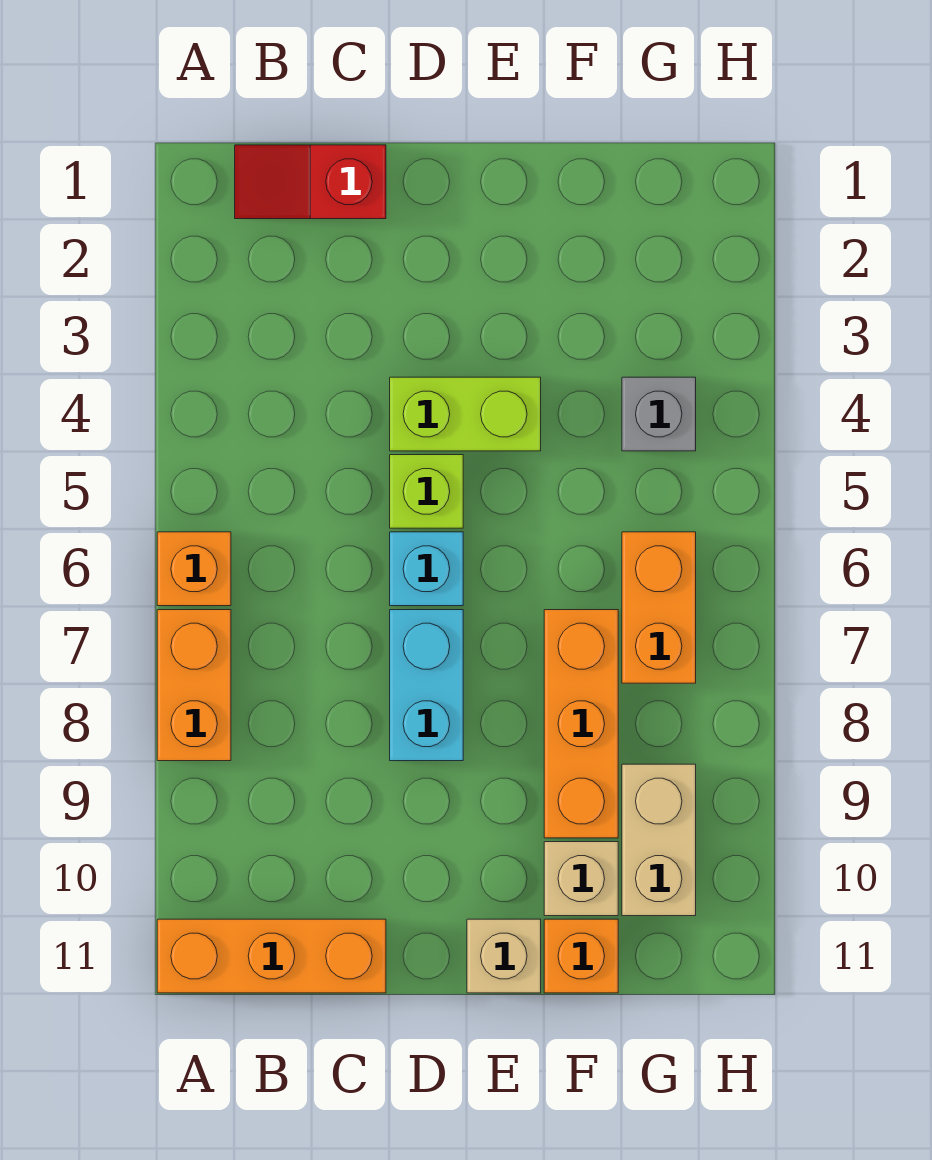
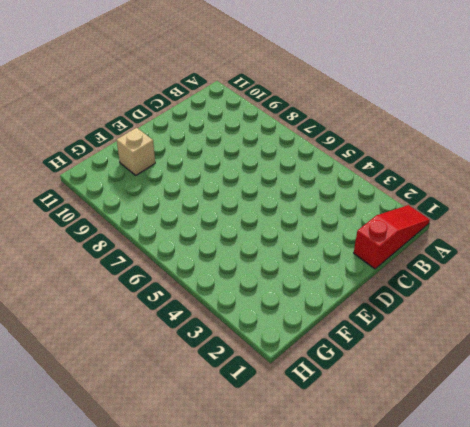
red 1x3 slope [354,205,430,269] -> red 1x2 slope [235,145,386,219]
none -> orange 1x1 brick [157,532,231,606]
none -> orange 1x2 brick [157,610,231,761]
none -> orange 1x3 brick [157,919,386,993]

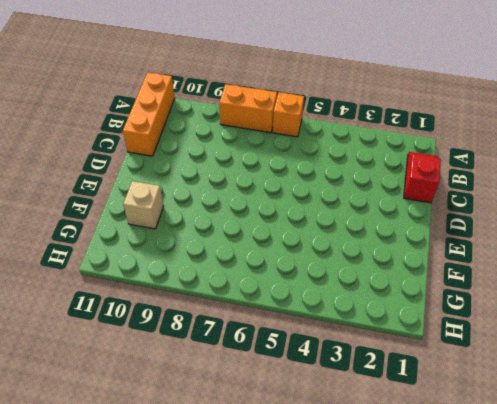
none -> lime 1x2 brick [390,377,541,451]
none -> lime 1x1 brick [390,455,463,528]
none -> cyan 1x1 brick [390,532,463,606]

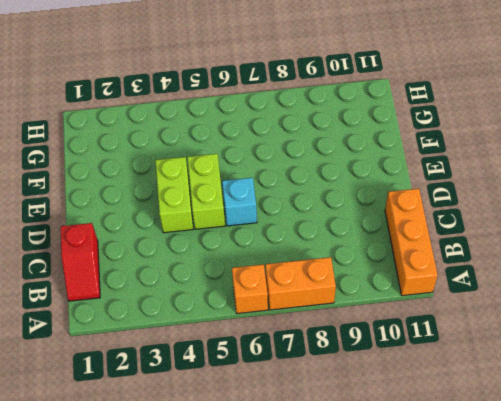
lime 1x2 brick [187,154,225,229] -> lime 1x1 brick [390,455,463,528]
none -> cyan 1x2 brick [390,610,463,761]
none -> tan 1x1 brick [467,919,541,993]
none -> orange 1x3 brick [544,610,618,838]

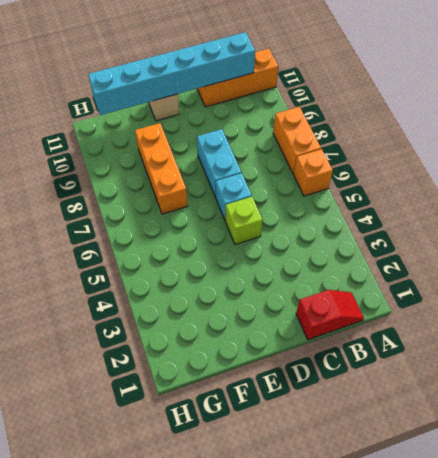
cyan 1x6 brick [88,32,255,115] -> none
none -> lime 1x2 brick [390,377,541,451]
none -> tan 1x1 brick [544,842,618,916]
none -> orange 1x1 brick [544,919,618,993]

